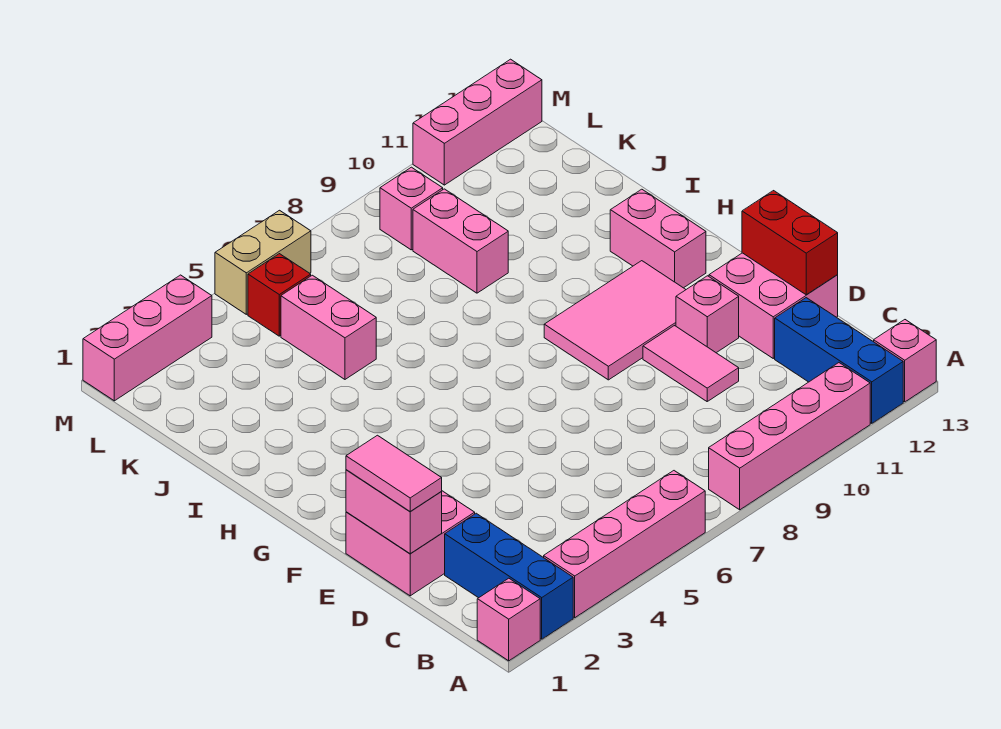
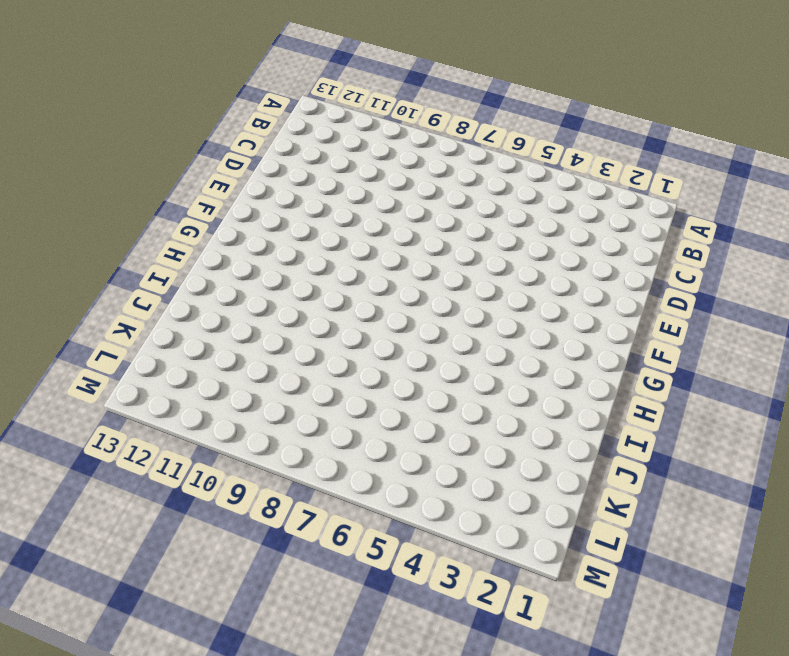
none -> pink 1x1 brick [477,578,540,661]
none -> blue 1x3 brick [445,513,573,639]
none -> pink 1x4 brick [544,471,705,618]

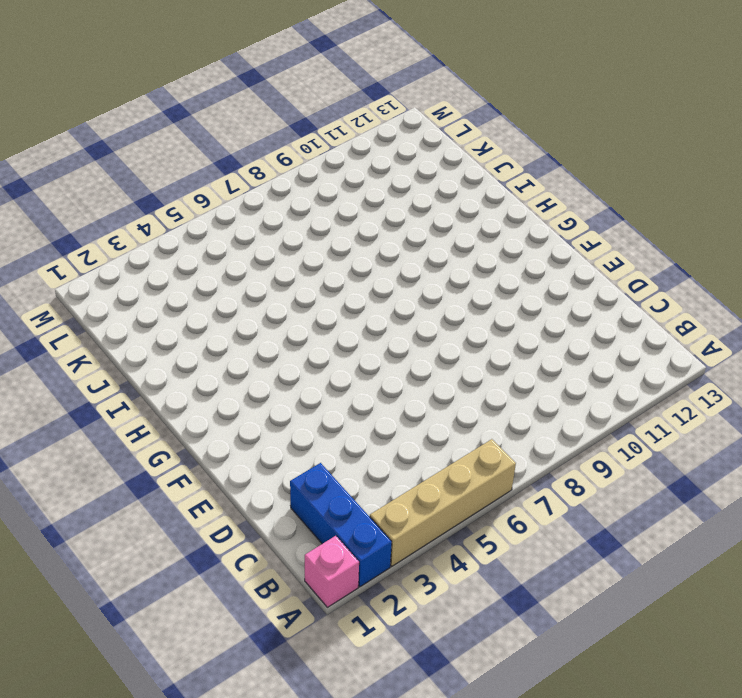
tan 1x4 brick [370,439,516,566] -> pink 1x4 brick [544,471,705,618]
none -> pink 1x4 brick [709,363,870,510]
none -> blue 1x3 brick [775,298,903,423]
none -> pink 1x1 brick [874,320,936,402]

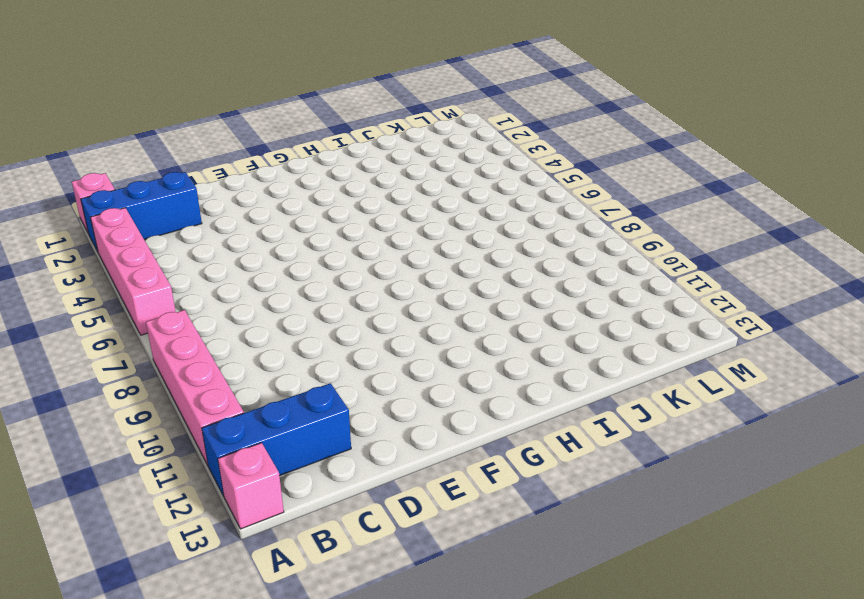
none -> pink 2x2 brick [346,491,475,596]
none -> pink 1x2 tile [643,326,739,401]
none -> pink 2x2 brick [709,253,838,358]

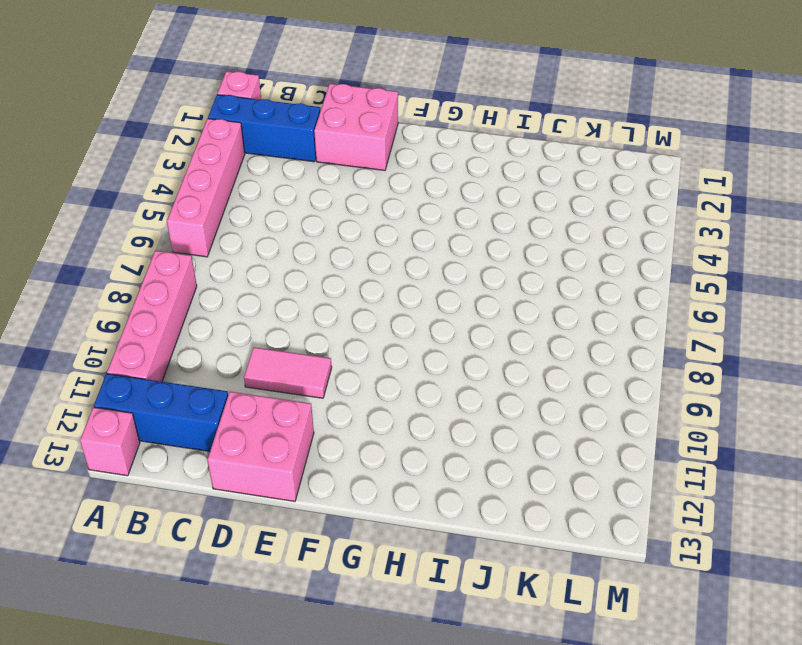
none -> pink 1x1 brick [676,276,739,353]
none -> pink 2x3 tile [544,261,686,380]
none -> pink 1x2 brick [610,189,706,288]

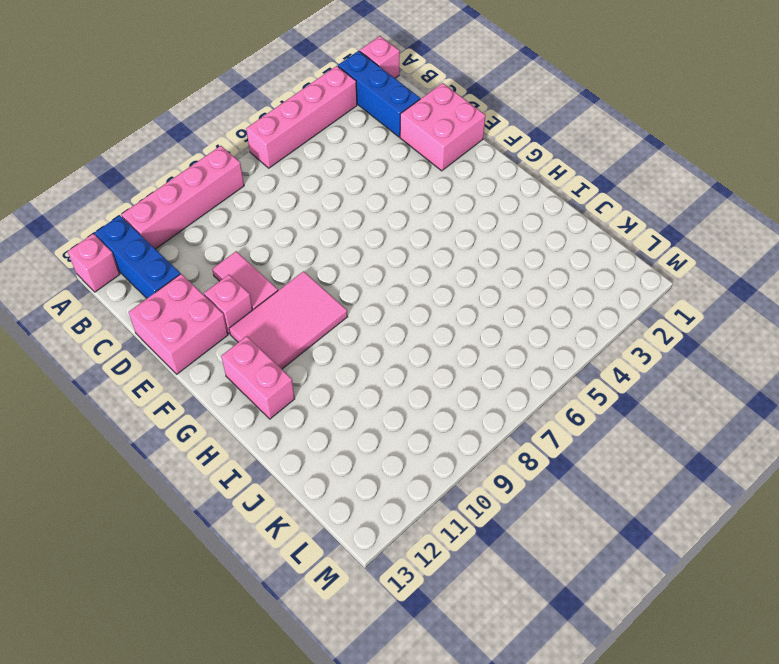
none -> pink 1x2 brick [281,275,376,379]
none -> pink 1x2 brick [413,189,508,293]
none -> red 1x1 brick [248,254,311,336]

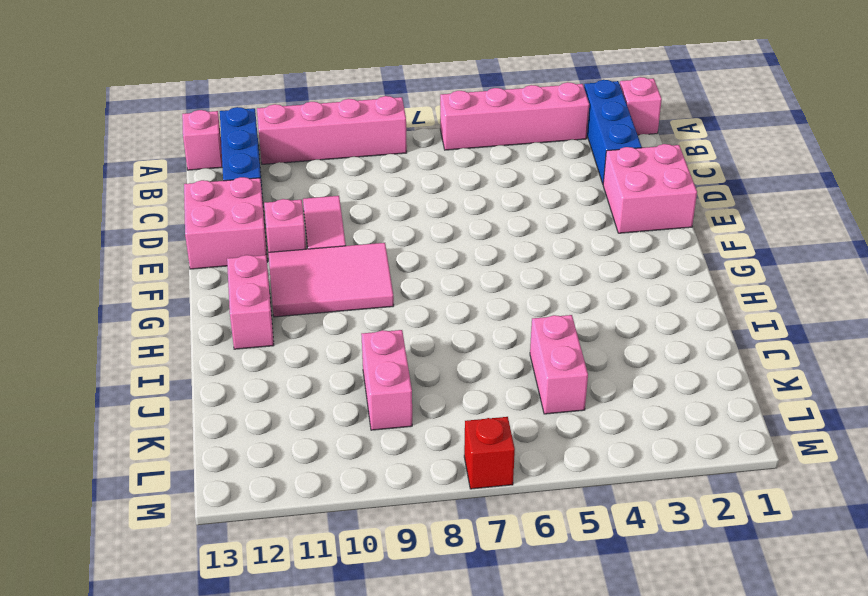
red 1x1 brick [464,417,515,489] -> red 1x1 brick moved to [248,254,311,336]
none -> pink 1x1 brick [380,167,443,250]
none -> pink 1x3 brick [83,275,212,401]
none -> tan 1x2 brick [215,210,311,314]

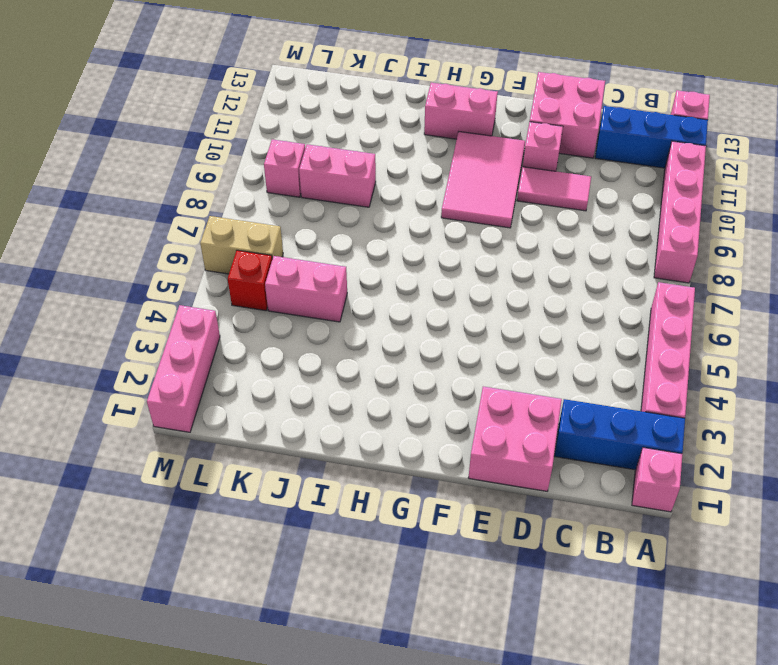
tan 1x2 brick [200,216,283,274] -> tan 1x2 brick turned to [215,210,311,314]
none -> pink 1x3 brick [413,59,542,185]
none -> pink 1x2 brick [346,470,442,554]
none -> red 1x2 brick [742,191,838,295]

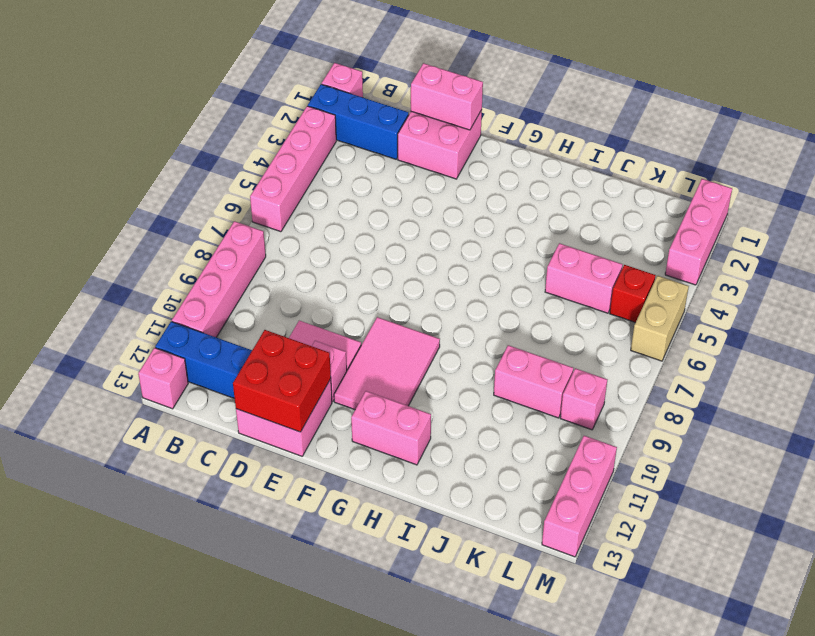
red 2x2 brick [233,330,331,432] -> red 1x2 brick [742,191,838,295]
none -> pink 1x2 tile [346,435,442,512]

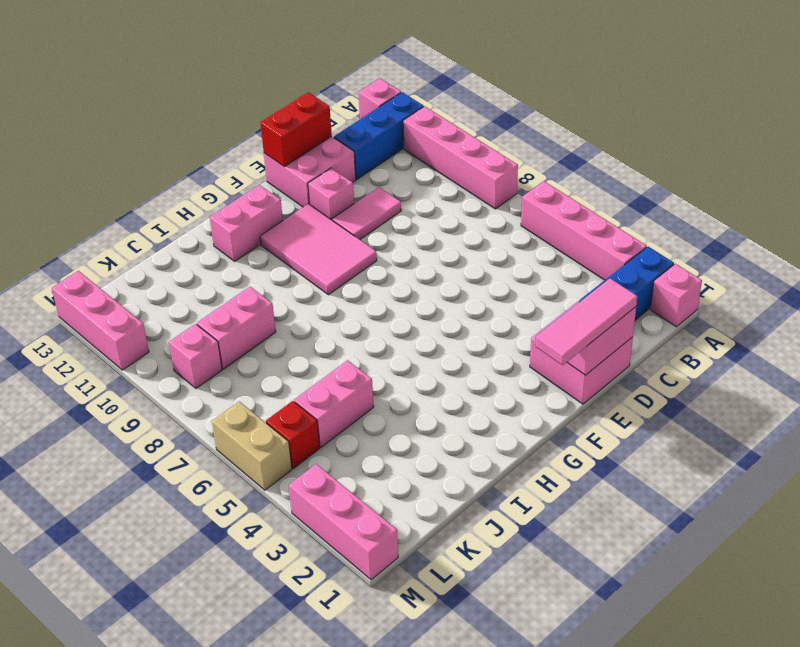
pink 1x3 tile [535,278,637,365] -> pink 1x2 tile [346,435,442,512]

